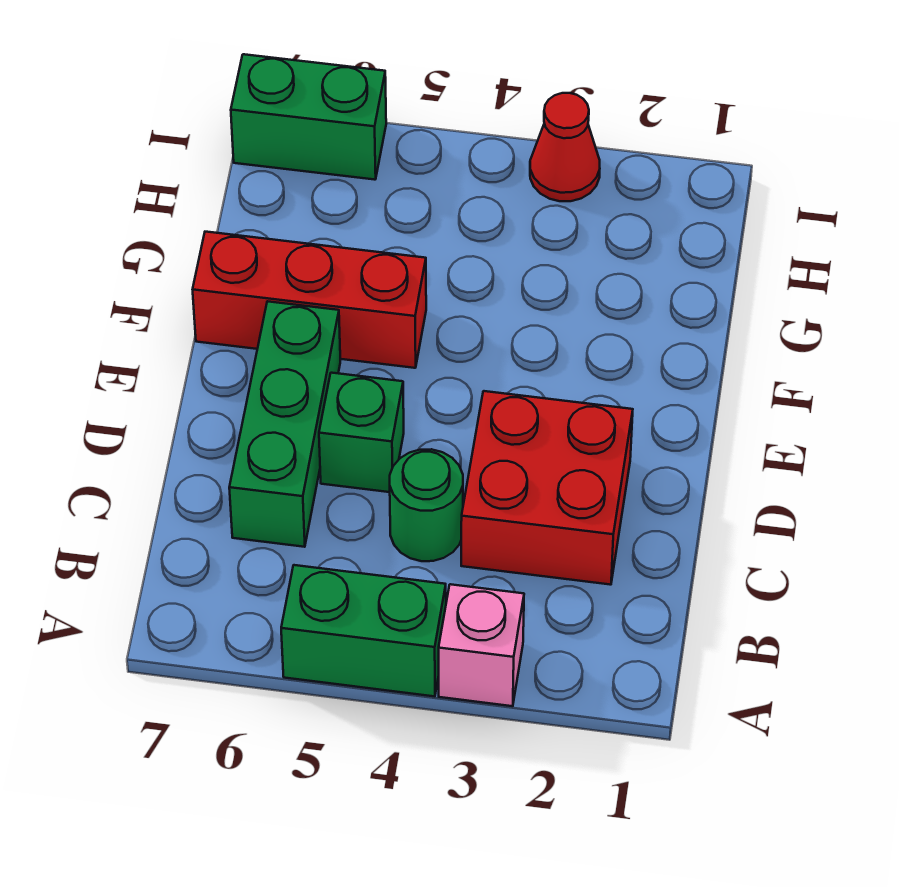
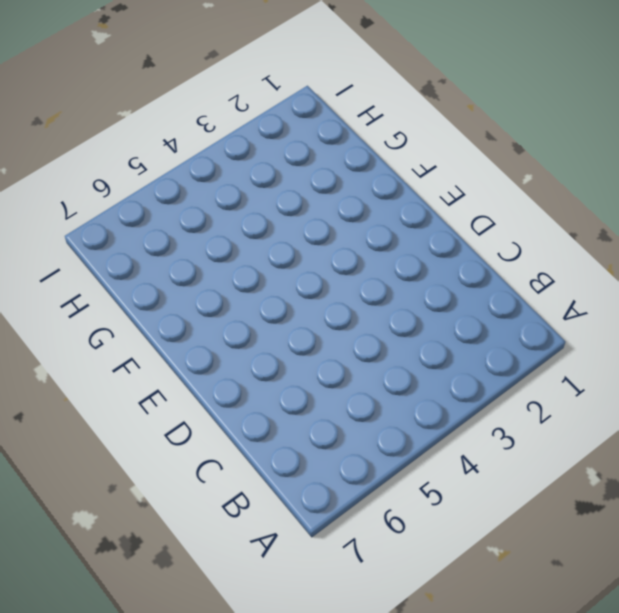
none -> pink 1x1 brick [439,584,524,706]
none -> green 1x2 brick [281,565,446,696]

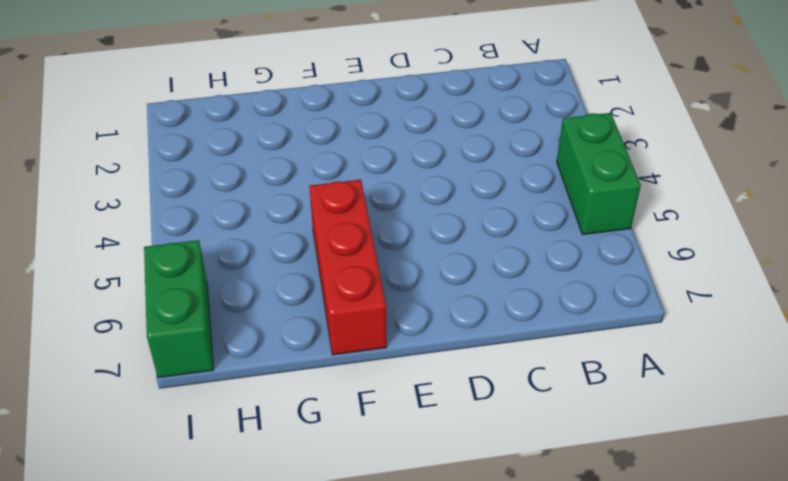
none -> pink 1x1 brick [439,584,524,706]
none -> red 2x2 brick [461,391,633,585]

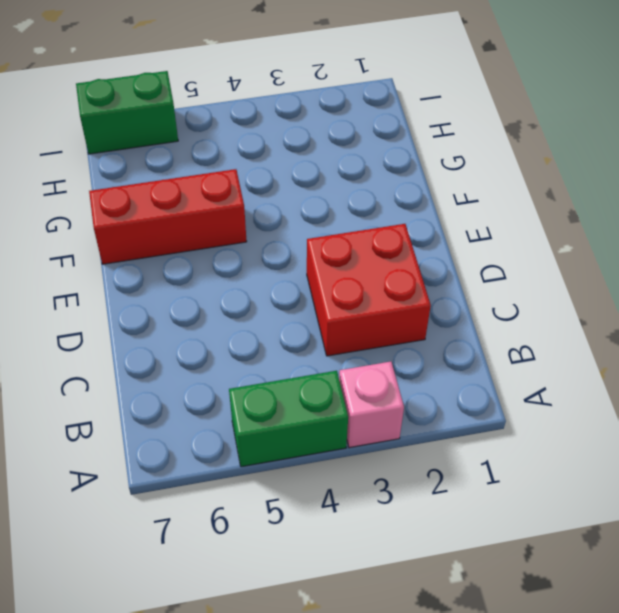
none -> green 1x1 round brick [390,449,463,561]
none -> green 1x3 brick [229,301,340,547]

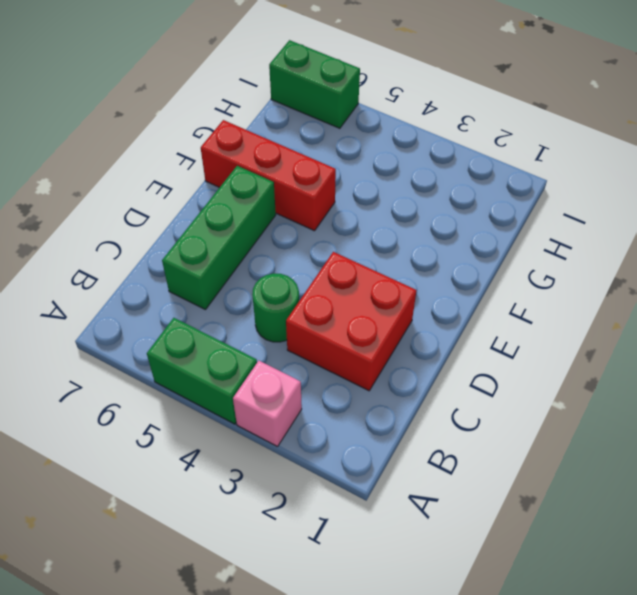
none -> green 1x1 brick [319,373,404,492]
none -> red 1x1 cone [530,93,600,201]

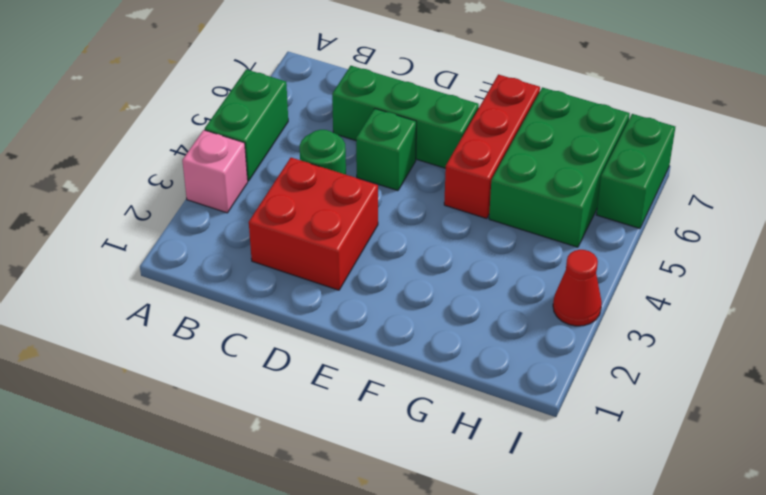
green 2x3 brick [489,87,630,247] -> none

